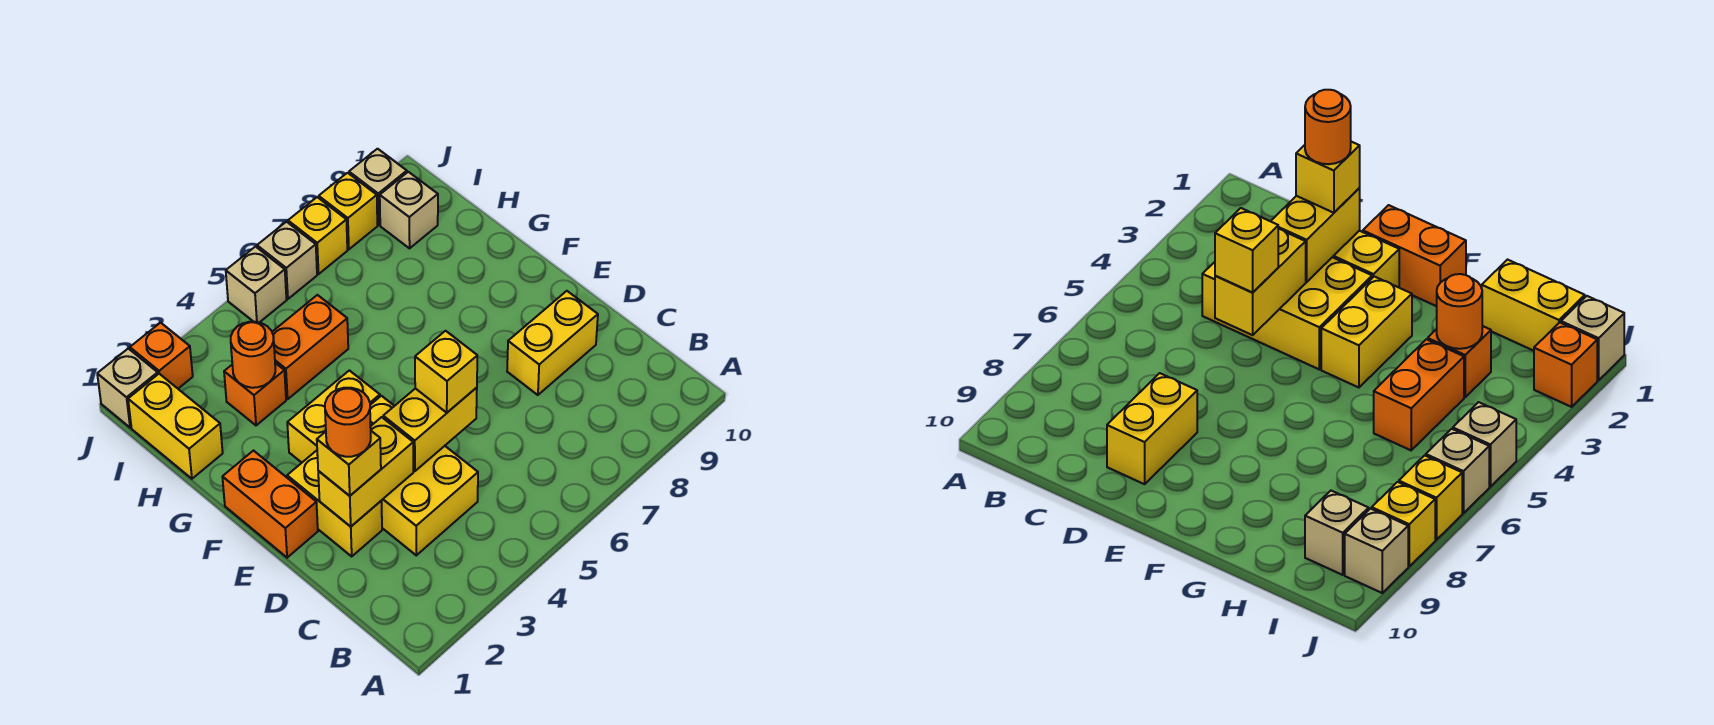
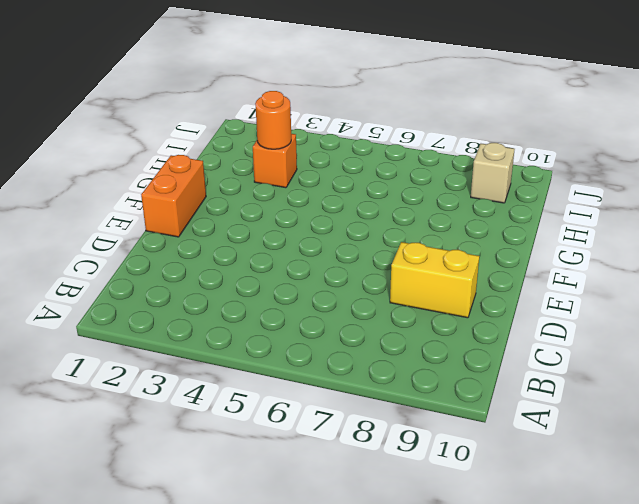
none -> yellow 2x3 brick [370,396,478,555]
none -> yellow 1x2 brick [287,450,382,556]
none -> yellow 1x2 brick [287,370,380,463]

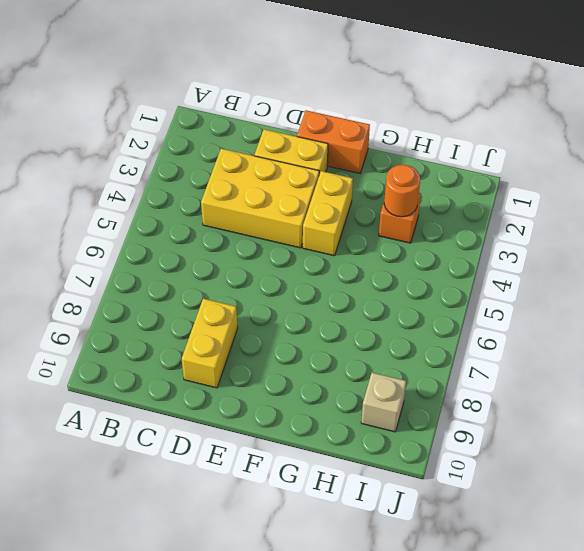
none -> yellow 1x2 brick [128,374,223,479]
none -> orange 1x2 brick [272,295,348,399]
none -> tan 1x1 brick [97,349,158,428]

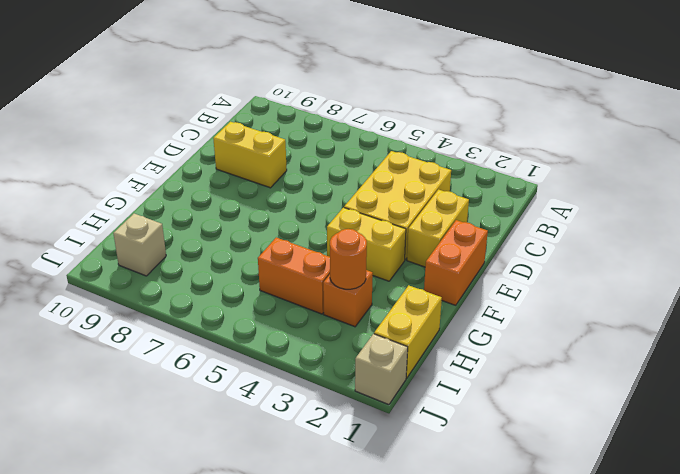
none -> orange 1x1 brick [130,323,193,389]
none -> tan 1x1 brick [226,247,286,323]
none -> tan 1x1 brick [257,222,317,299]

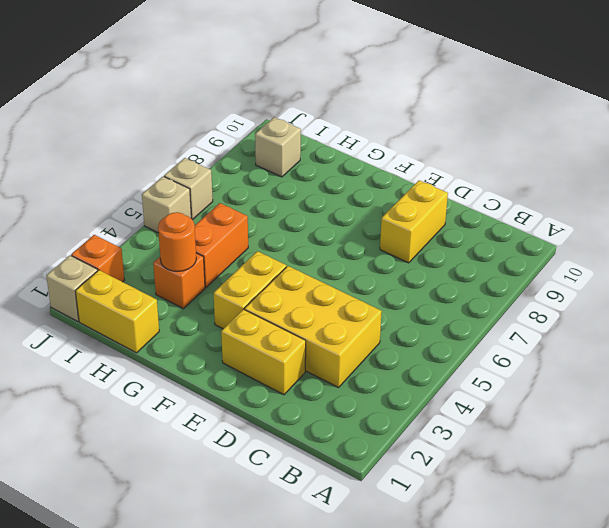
none -> orange 1x2 brick [222,451,318,558]
none -> yellow 1x1 brick [288,197,347,274]
none -> yellow 1x1 brick [319,173,377,249]

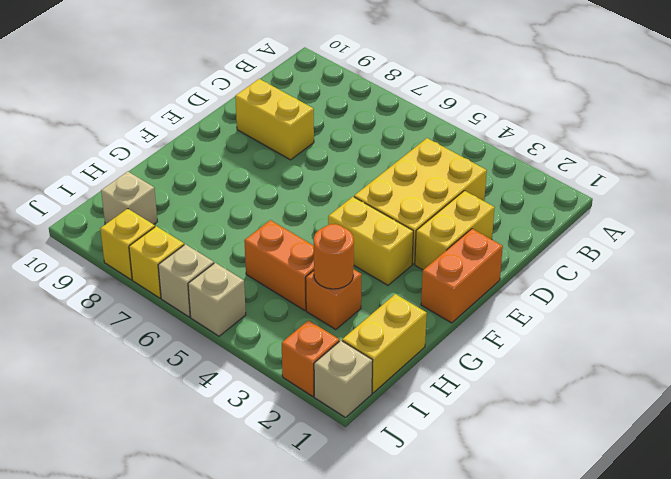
none -> tan 1x1 brick [349,149,407,225]
none -> yellow 1x2 brick [318,417,413,527]
none -> yellow 1x2 brick [383,388,477,471]

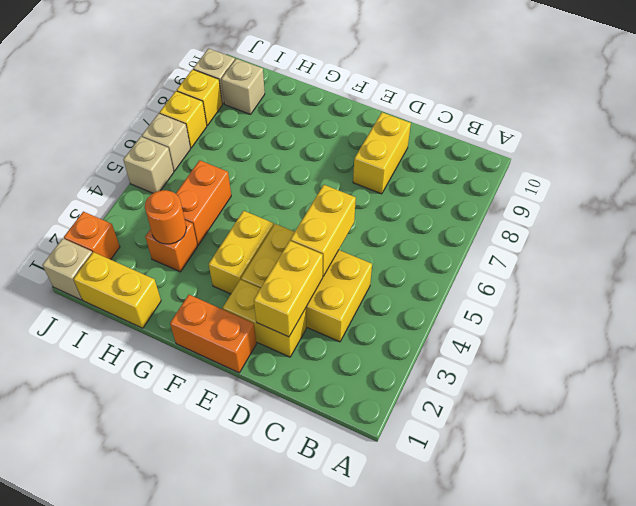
none -> yellow 1x1 brick [317,431,381,496]
none -> yellow 1x1 brick [415,331,477,413]
none -> orange 1x1 round brick [325,388,371,457]

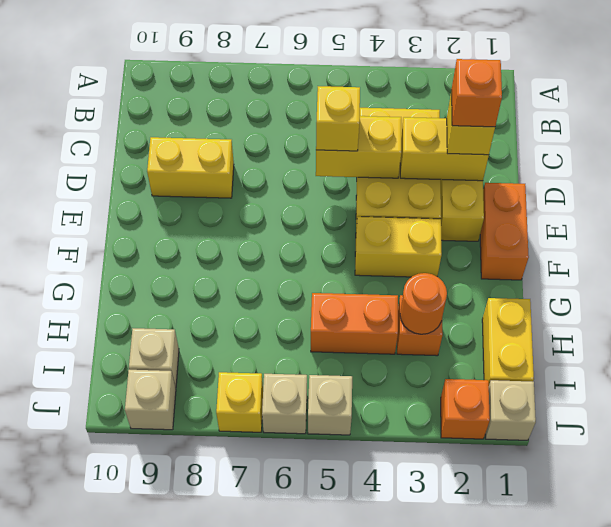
orange 1x1 brick [452,59,502,127] -> orange 1x1 round brick [325,388,371,457]
none -> yellow 1x1 brick [319,173,377,249]

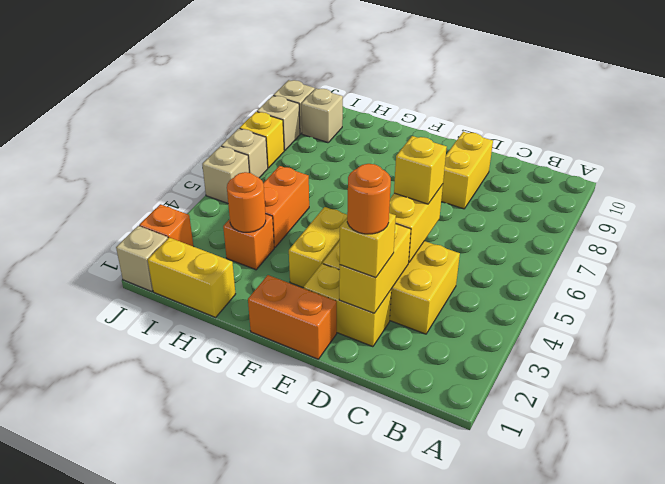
tan 1x1 brick [257,96,300,151] -> yellow 1x1 brick [319,173,377,249]

